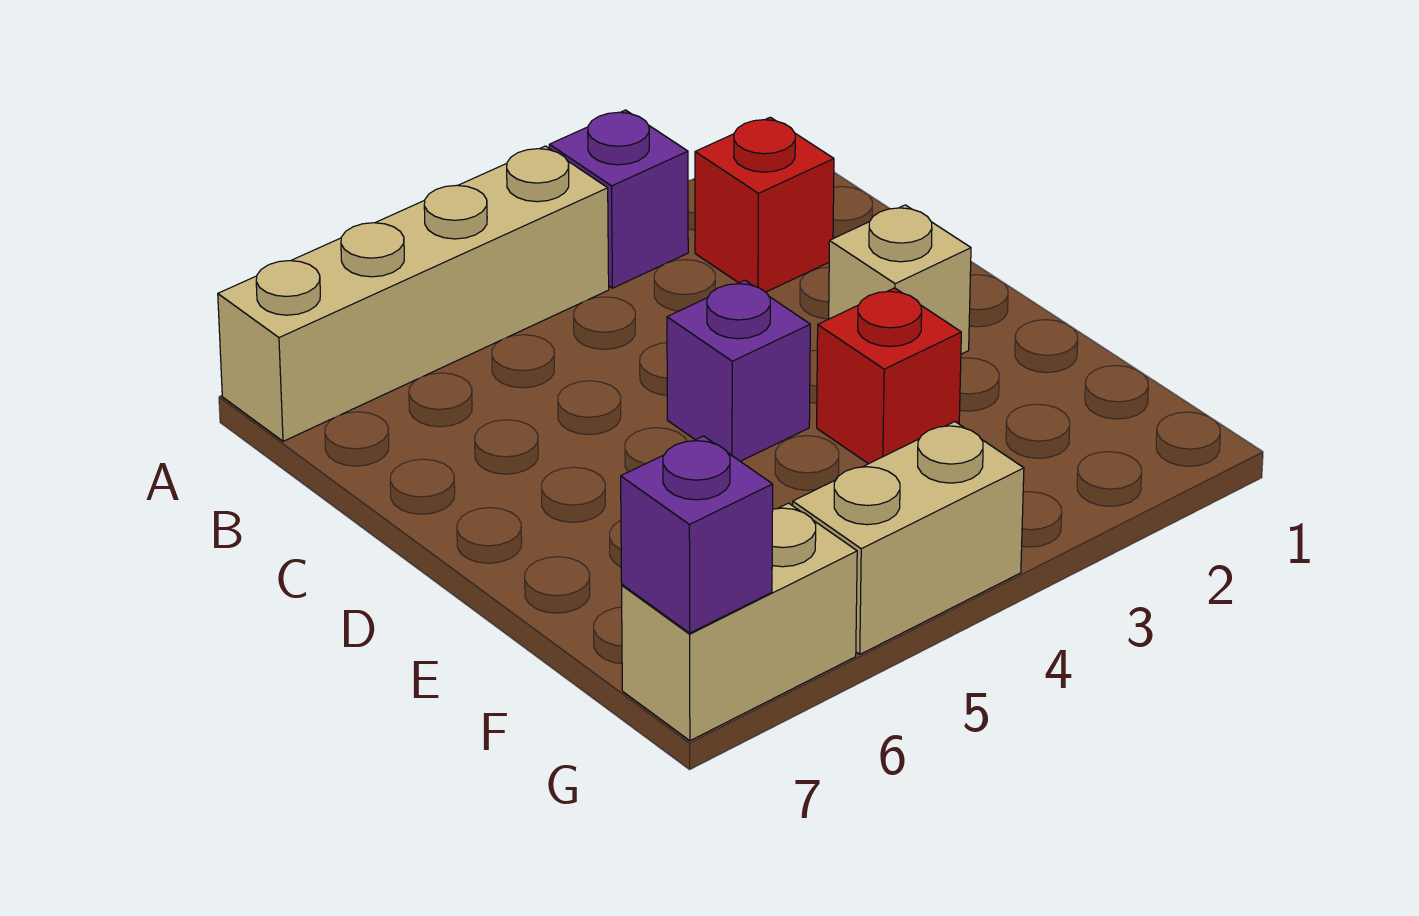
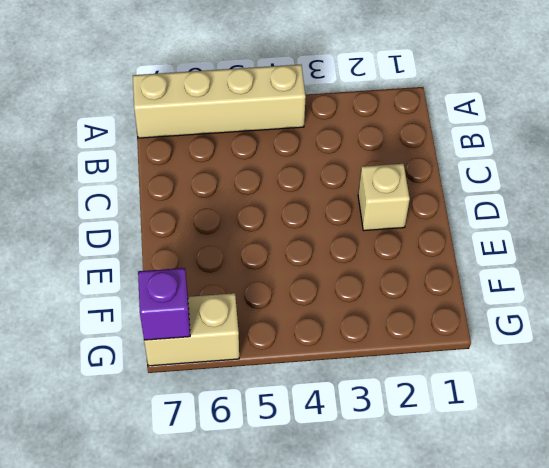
none -> purple 1x1 brick [549,110,688,288]
none -> red 1x1 brick [695,117,834,292]

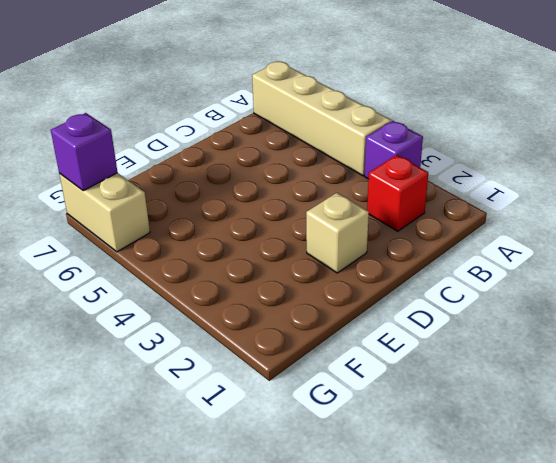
none -> purple 1x1 brick [667,280,810,461]
none -> red 1x1 brick [817,288,961,464]

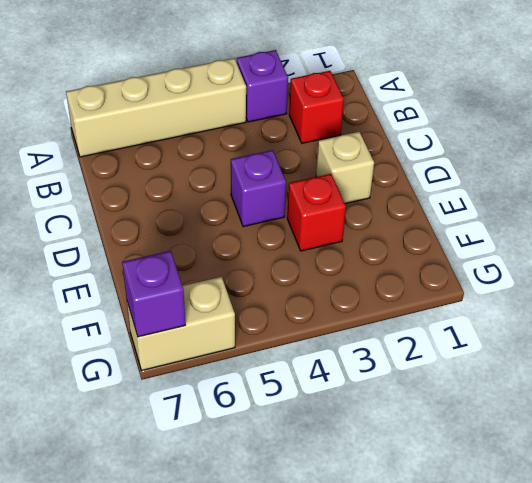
none -> tan 1x2 brick [793,422,1024,654]

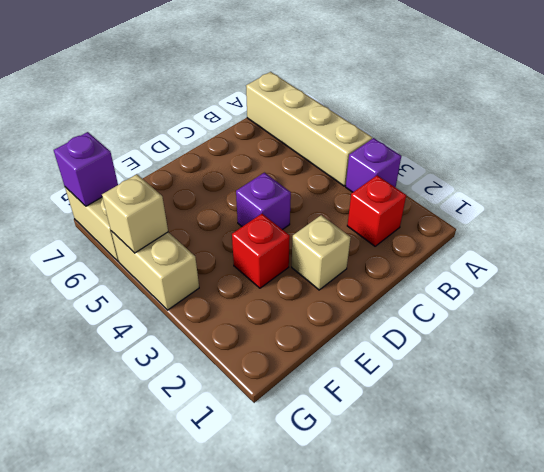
tan 1x1 brick [102,174,168,253] -> none

